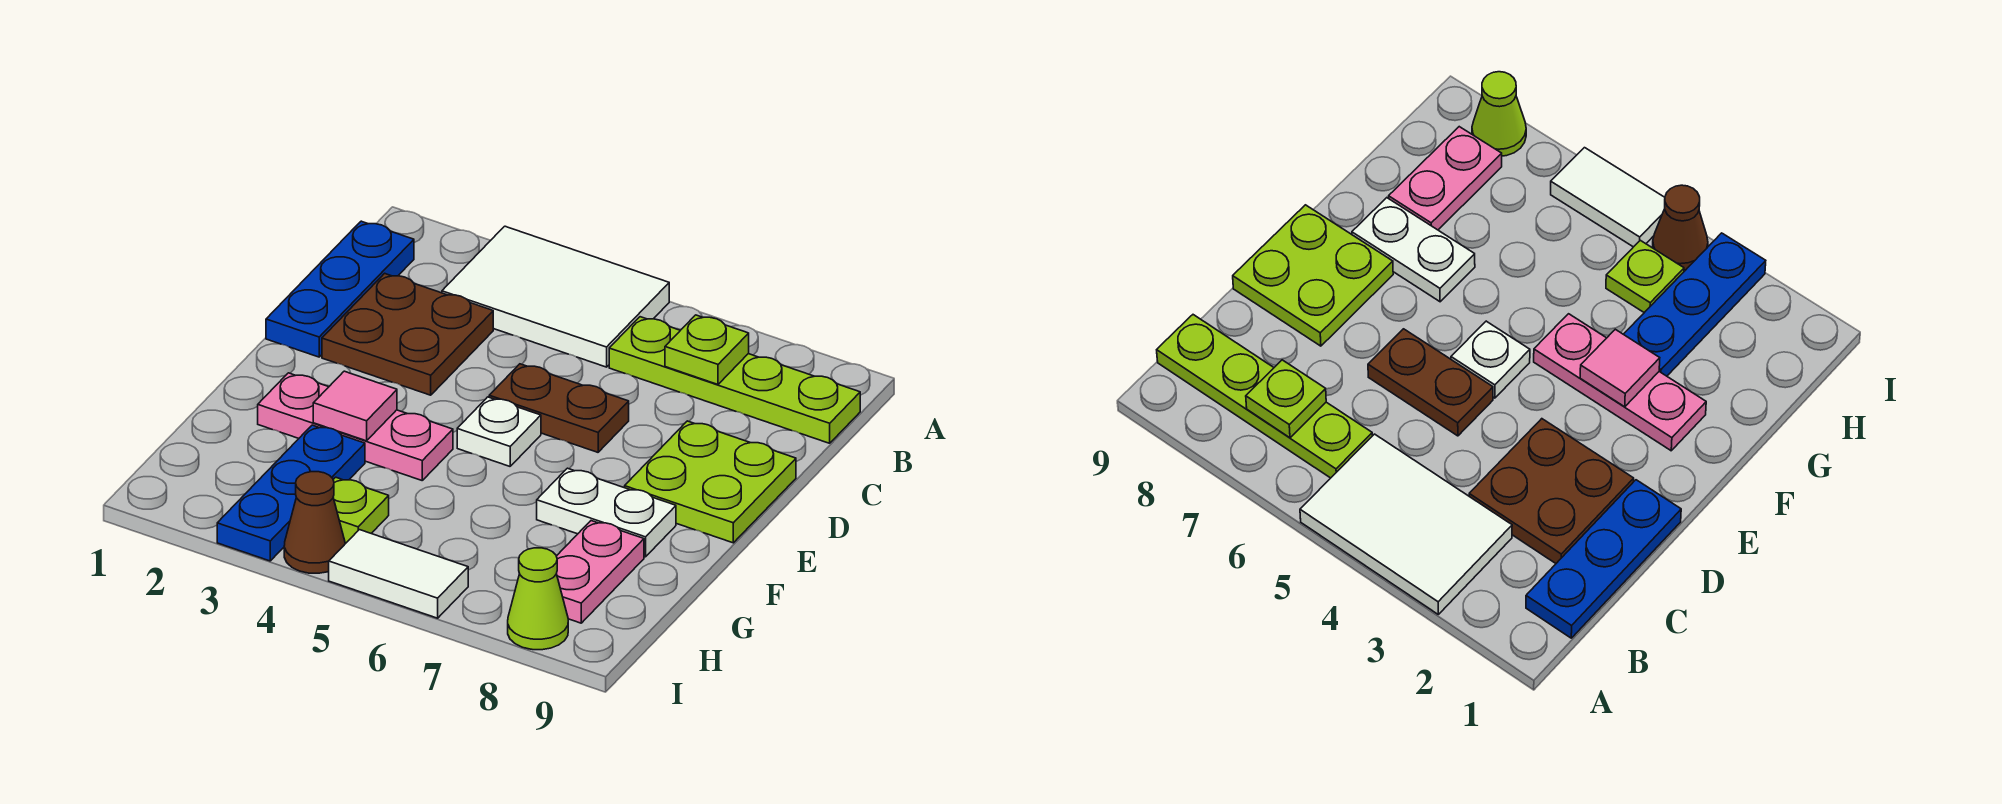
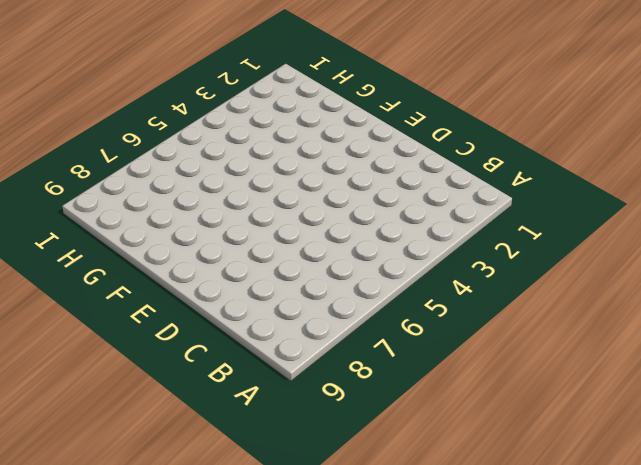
none -> white 2x3 tile [442,226,669,367]
none -> blue 1x3 plate [266,221,414,357]
none -> lime 1x4 plate [609,317,860,443]

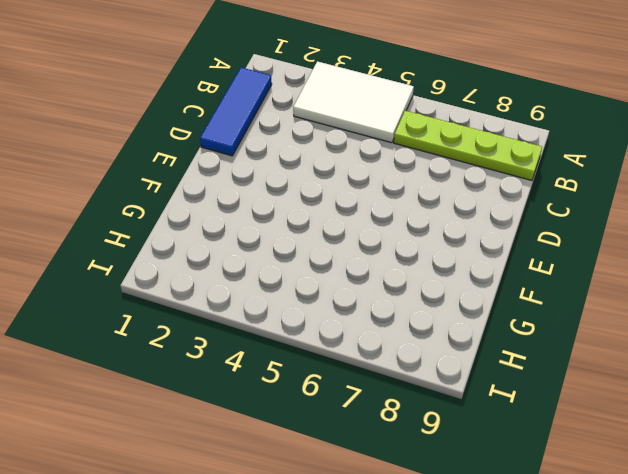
blue 1x3 tile [200,67,272,156] -> blue 1x3 plate [266,221,414,357]
none -> brown 2x2 plate [322,273,493,395]
none -> brown 1x2 plate [489,364,629,452]
none -> lime 2x2 plate [625,421,796,543]

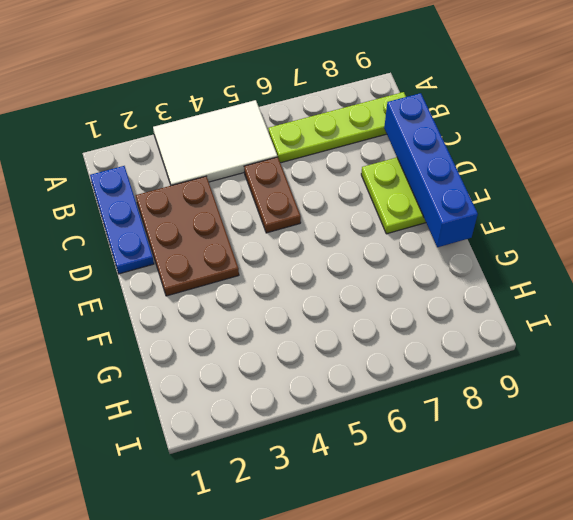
brown 2x3 plate [136,176,239,296] -> brown 2x2 plate [322,273,493,395]
brown 1x2 plate [244,157,301,233] -> brown 1x2 plate turned to [489,364,629,452]
blue 1x4 brick [384,93,478,247] -> none
none -> white 1x1 plate [457,397,541,466]
none -> pink 1x3 plate [258,373,453,480]
none -> white 1x2 plate [537,468,676,557]

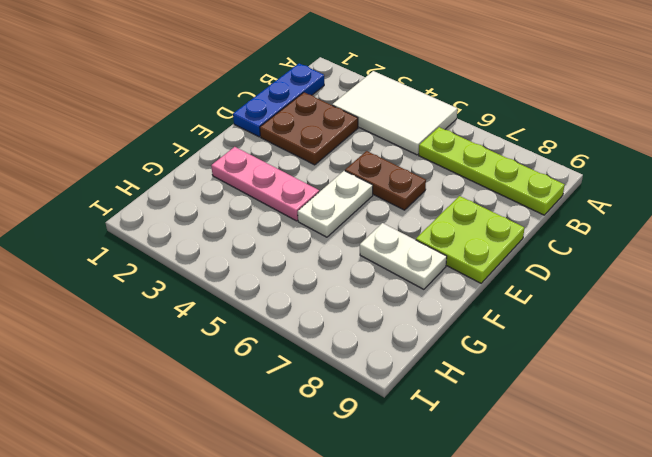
white 1x2 plate [298,171,373,237] -> white 1x1 plate [457,397,541,466]
none -> blue 1x3 plate [217,425,365,561]
none -> pink 1x2 plate [556,521,644,623]
none -> lime 1x1 plate [333,477,389,543]

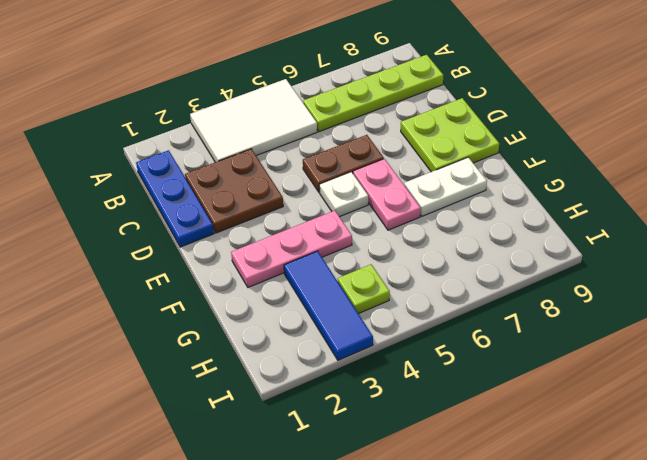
pink 1x2 plate [353,159,421,230] -> pink 1x2 plate moved to [556,521,644,623]
blue 1x3 tile [284,251,373,360] -> blue 1x3 plate [217,425,365,561]
none -> brown 1x1 cone [284,472,345,573]
none -> white 1x2 tile [329,530,468,618]
none -> lime 1x1 cone [508,548,568,650]

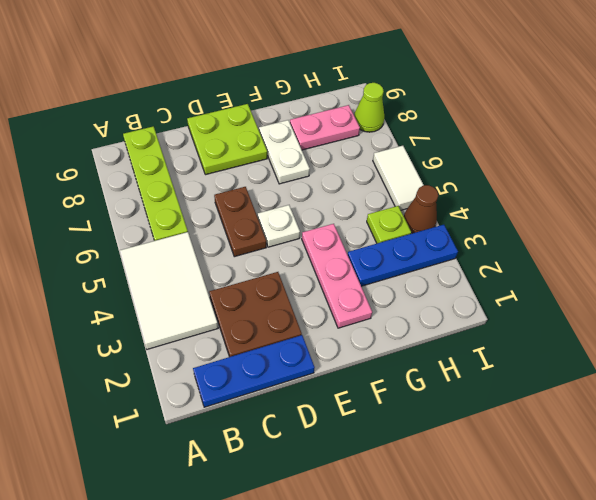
none -> lime 1x1 plate [665,315,749,384]
none -> pink 1x1 tile [313,371,397,441]

